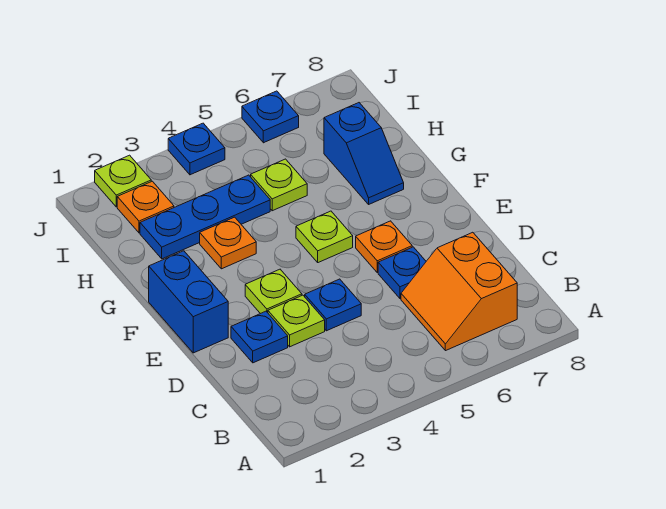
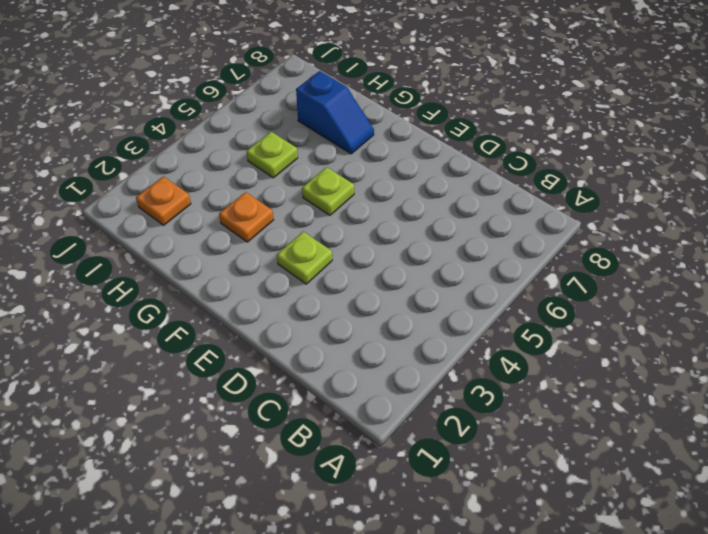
none -> orange 2x2 slope [401,232,517,351]
none -> blue 1x1 plate [231,311,288,363]
none -> lime 1x1 plate [268,295,325,347]

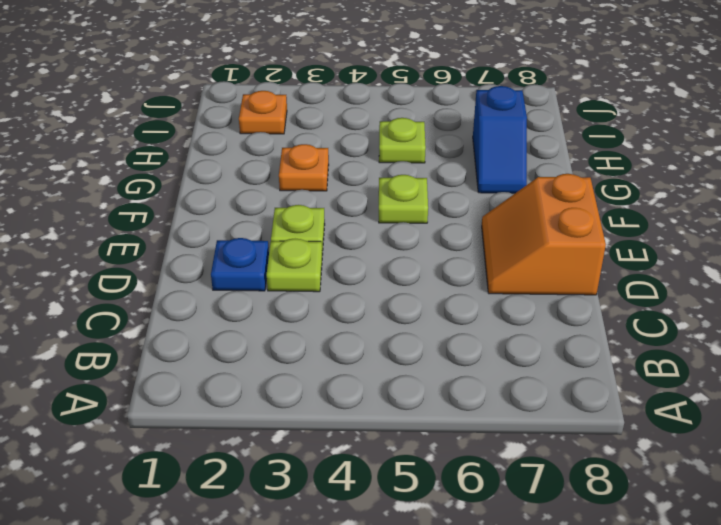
orange 2x2 slope [482,174,606,295] -> orange 2x2 slope moved to [401,232,517,351]
none -> blue 1x1 plate [305,279,361,331]
none -> blue 1x1 plate [378,247,426,299]
none -> blue 1x2 brick [149,251,228,353]

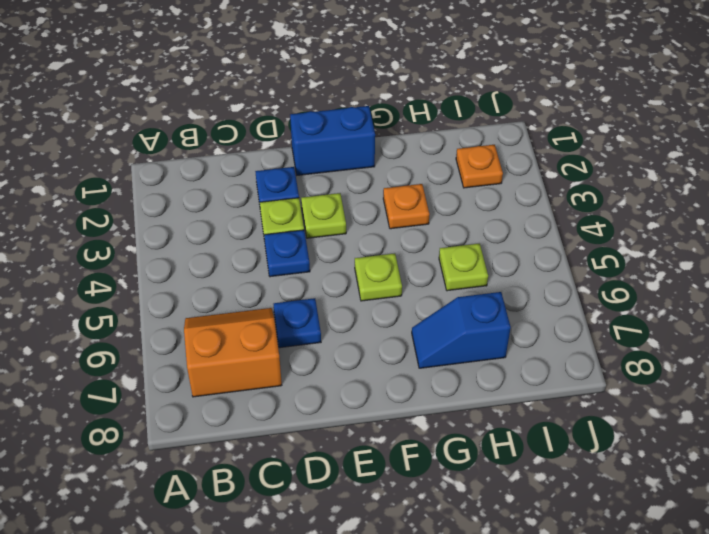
none -> orange 1x1 plate [356,221,412,273]
none -> blue 1x3 plate [140,175,270,259]
none -> lime 1x1 plate [95,155,151,207]

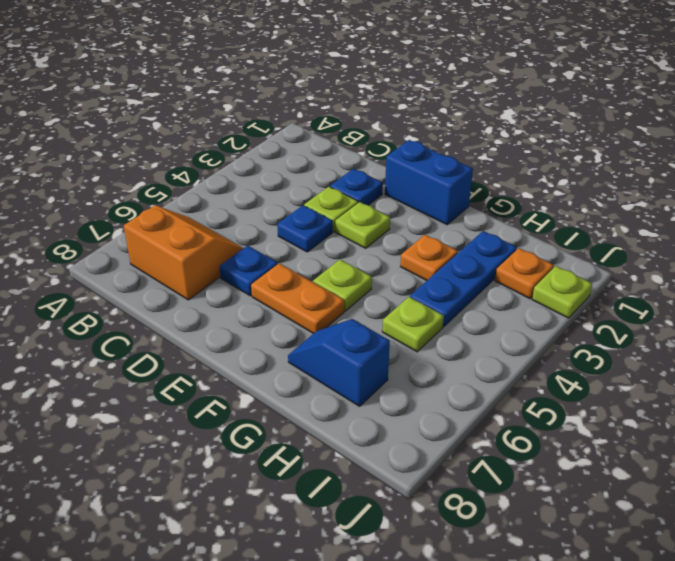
orange 1x2 plate [251,263,344,334] -> orange 1x1 plate [356,221,412,273]
none -> blue 1x1 plate [168,123,225,175]
none -> blue 1x1 plate [242,91,299,143]

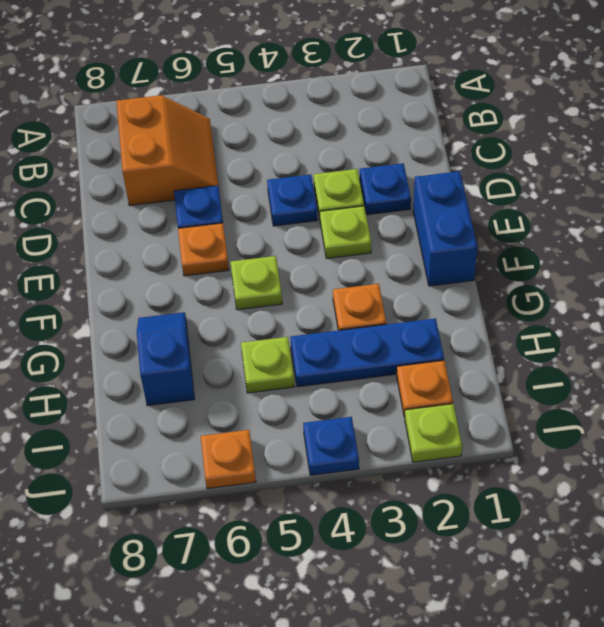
orange 1x1 plate [201,430,256,489] -> blue 1x1 plate [242,91,299,143]

